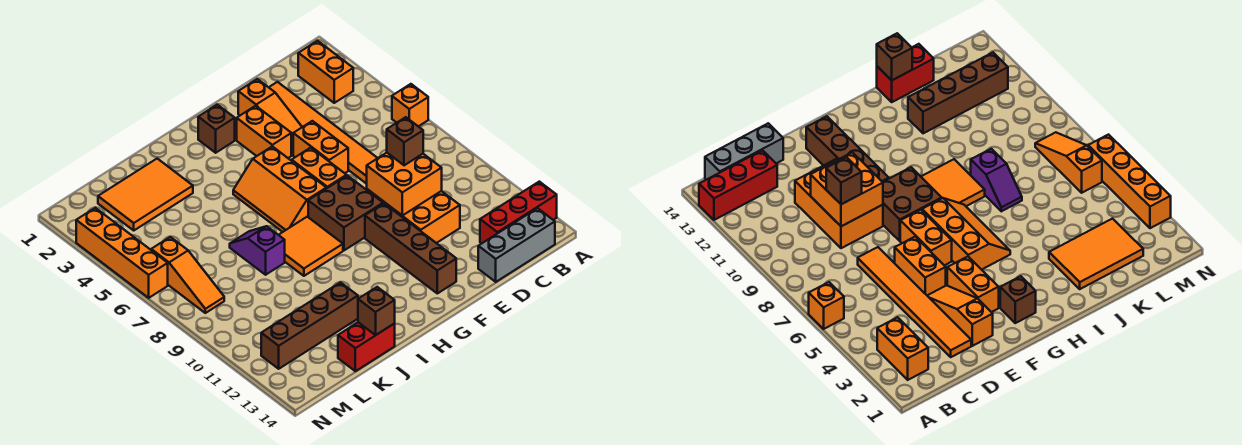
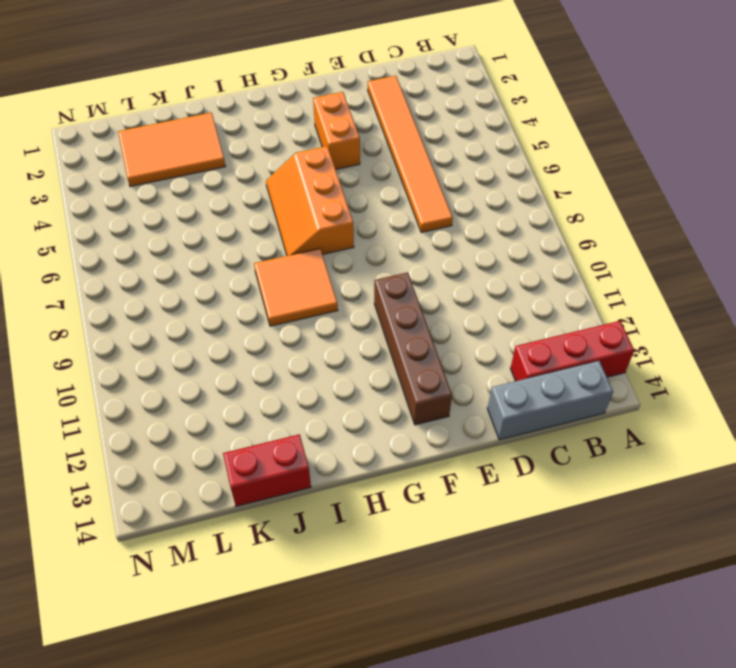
none -> orange 1x1 brick [392,84,428,126]
none -> orange 1x2 brick [298,41,353,103]
none -> orange 2x3 brick [367,189,460,243]

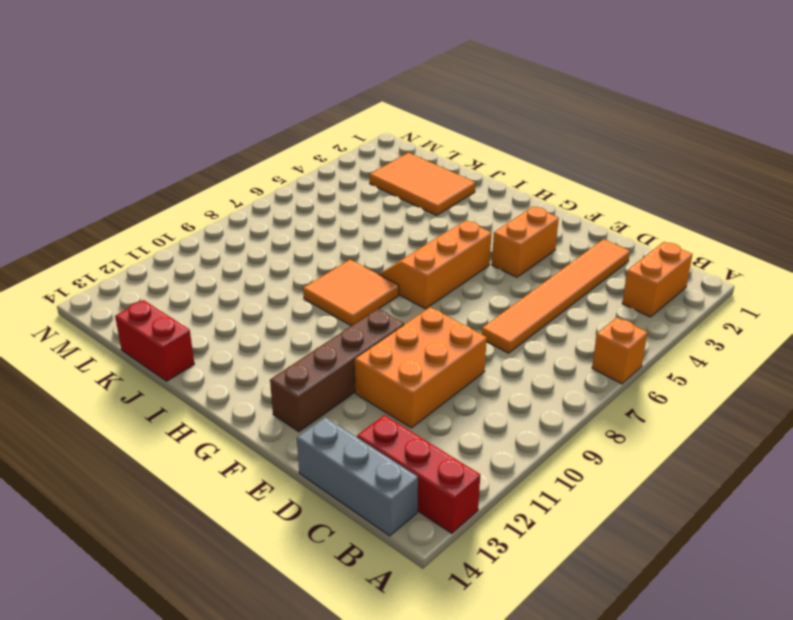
none -> orange 1x3 slope [238,79,302,155]
none -> orange 1x2 brick [293,121,348,173]
none -> orange 1x2 brick [292,148,346,189]

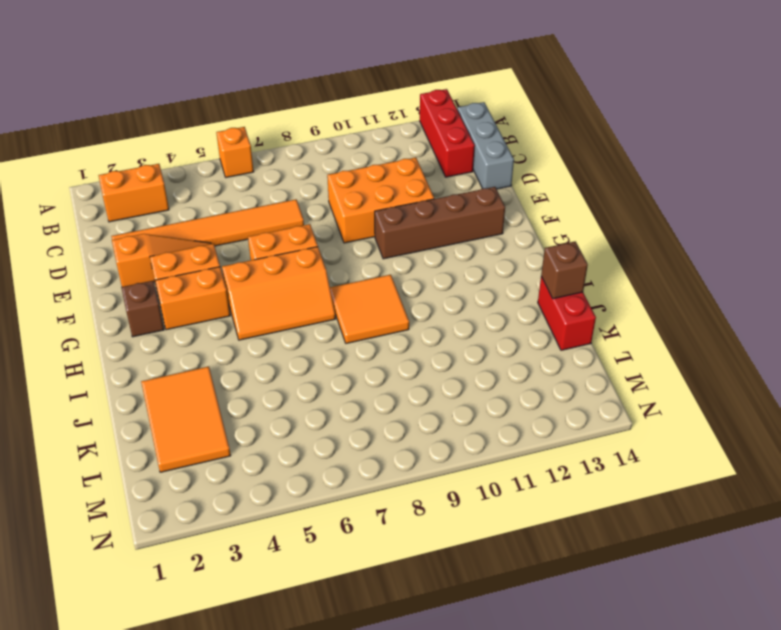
orange 1x2 brick [155,267,230,330] -> orange 1x2 brick moved to [293,121,348,173]
none -> brown 2x2 brick [308,175,383,250]
none -> purple 1x2 slope [230,226,285,275]
none -> brown 1x4 brick [261,282,358,369]

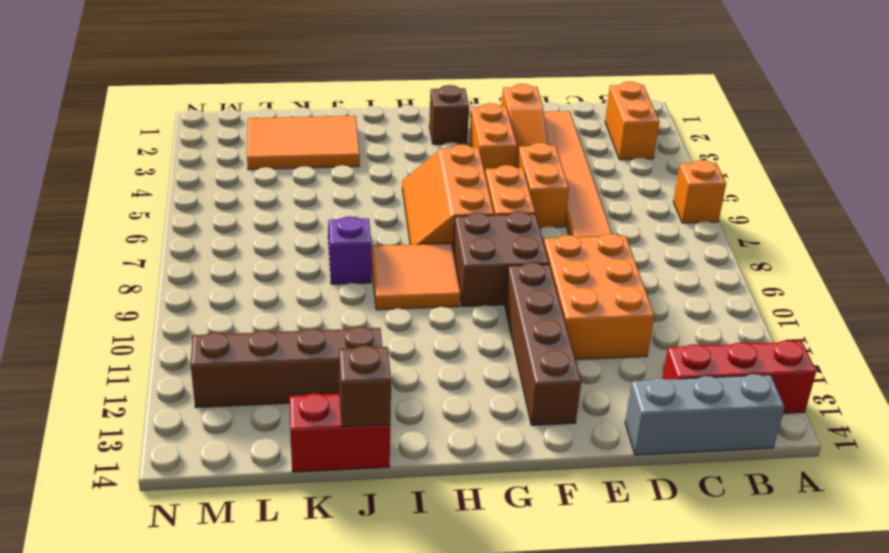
none -> orange 1x3 slope [151,237,224,313]
none -> orange 1x4 brick [76,208,168,298]
none -> orange 2x2 brick [367,153,442,216]

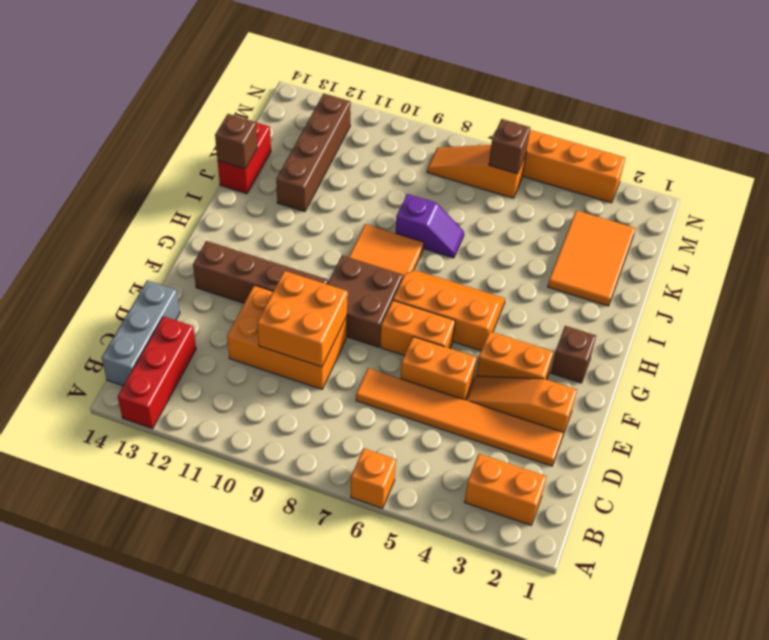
brown 1x1 brick [489,119,530,174] -> brown 1x1 brick moved to [387,117,423,165]

